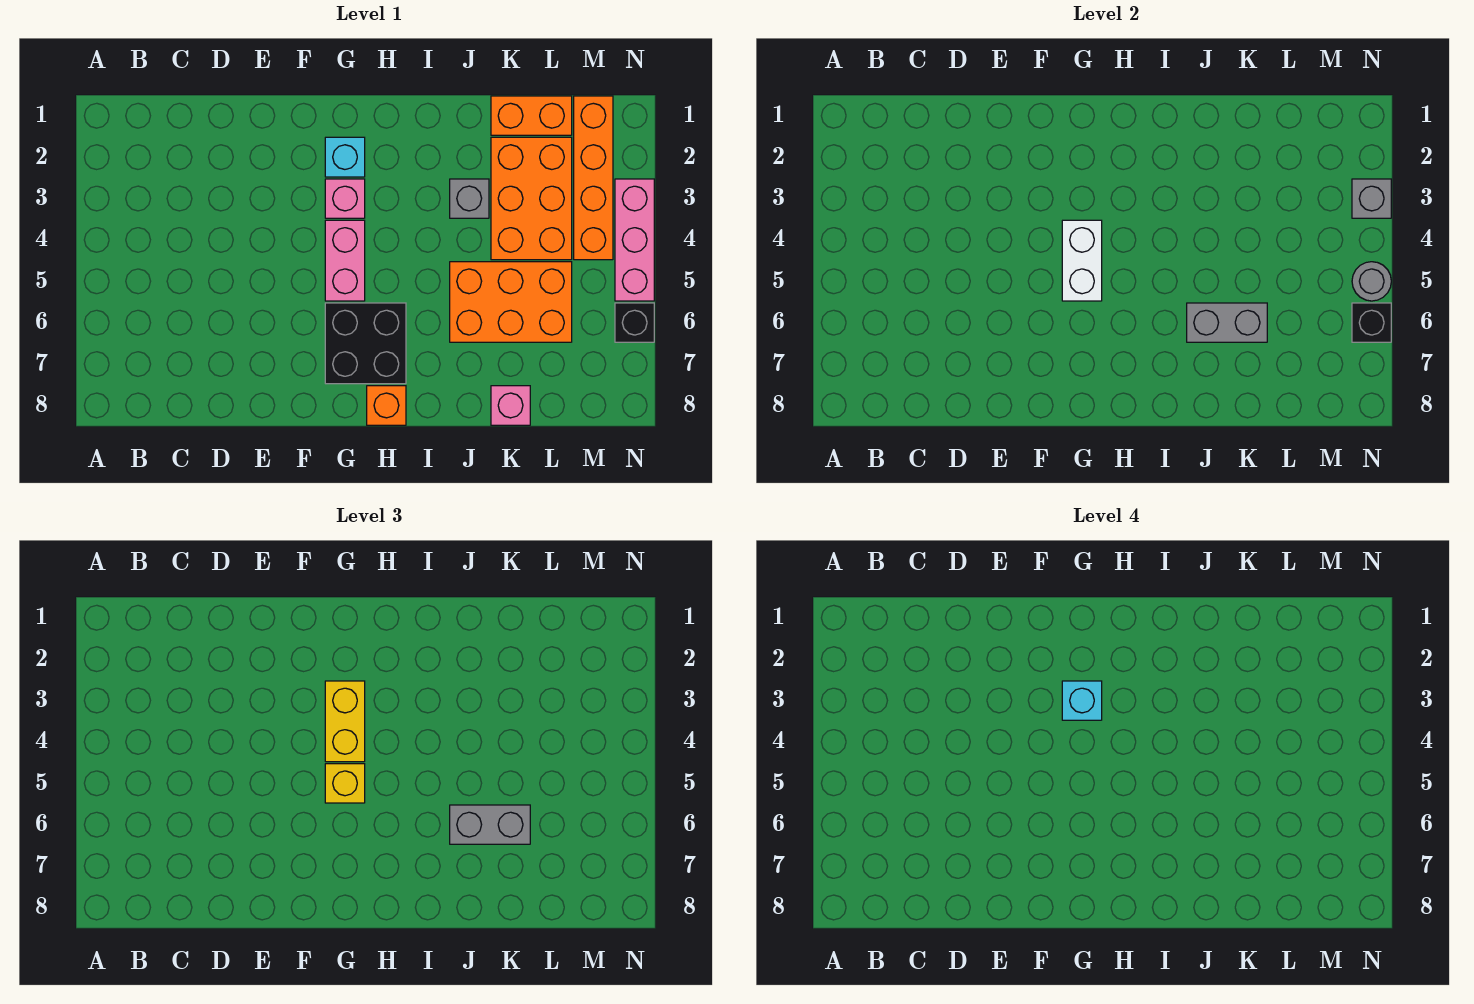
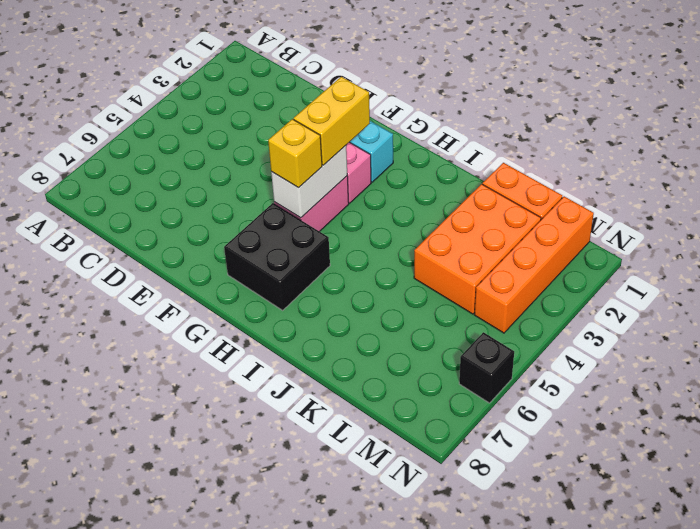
none -> orange 1x1 brick [367,386,406,425]
none -> grey 1x1 brick [450,179,489,218]
none -> orange 2x3 brick [450,262,572,342]

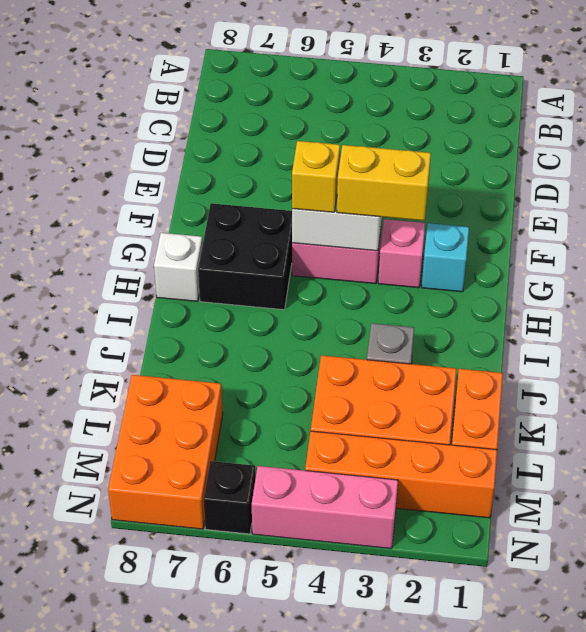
white 1x1 brick [154,233,203,301] -> orange 1x1 brick [367,386,406,425]
orange 2x3 brick [108,375,223,529] -> orange 2x3 brick moved to [450,262,572,342]
none -> pink 1x1 brick [491,386,530,425]
none -> grey 1x2 brick [1187,303,1267,342]
none -> grey 1x1 brick [1352,179,1391,218]

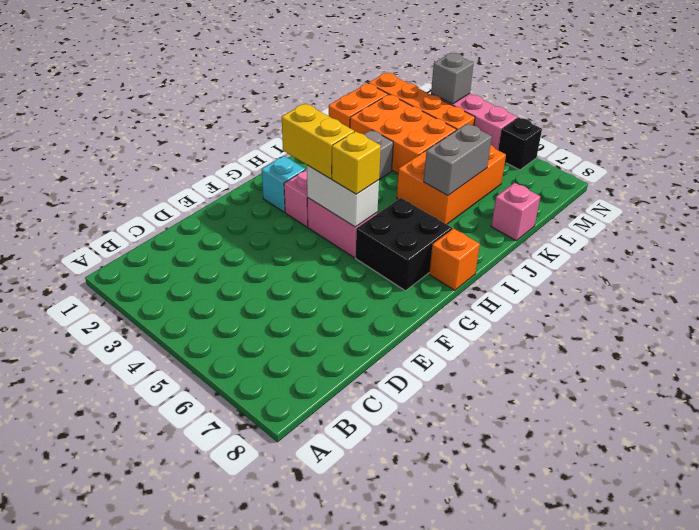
none -> grey 1x1 round brick [1352,262,1391,301]
none -> black 1x1 brick [1352,303,1391,342]
none -> grey 1x2 brick [450,805,530,844]

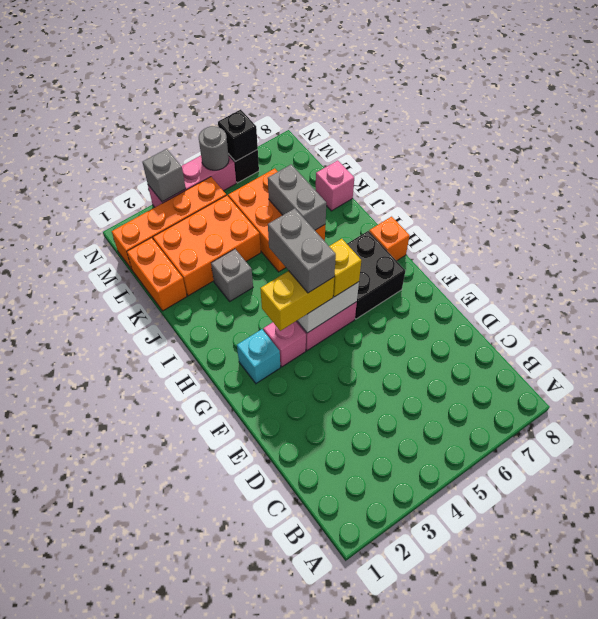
grey 1x2 brick [268,208,336,293] -> grey 1x2 brick moved to [450,805,530,844]
none -> cyan 1x1 brick [1062,681,1102,720]

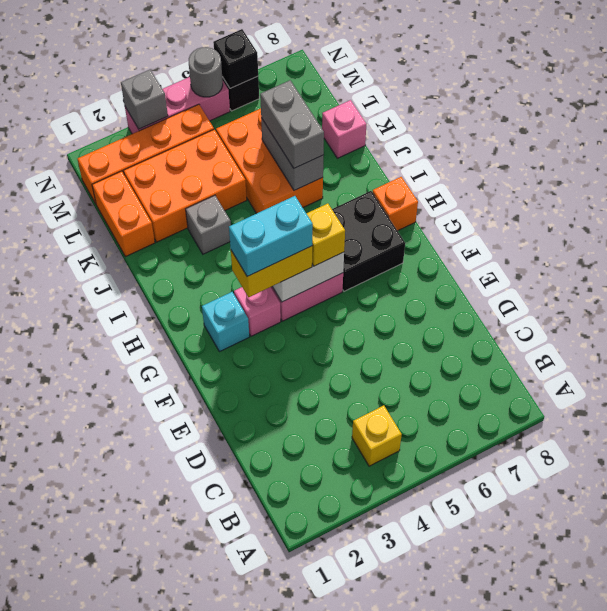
yellow 1x1 brick [352,405,402,466] -> none
cyan 1x2 brick [229,196,313,277] -> cyan 1x1 brick [1062,681,1102,720]

